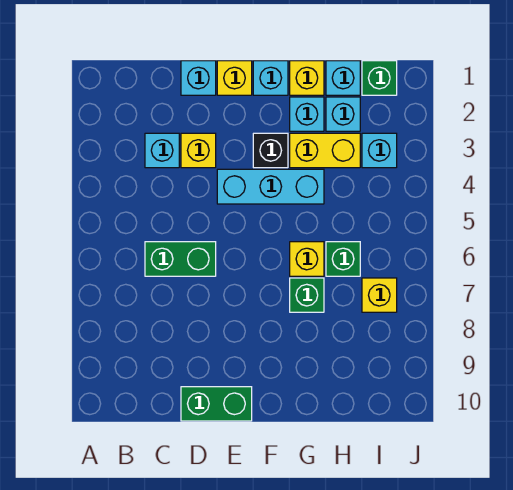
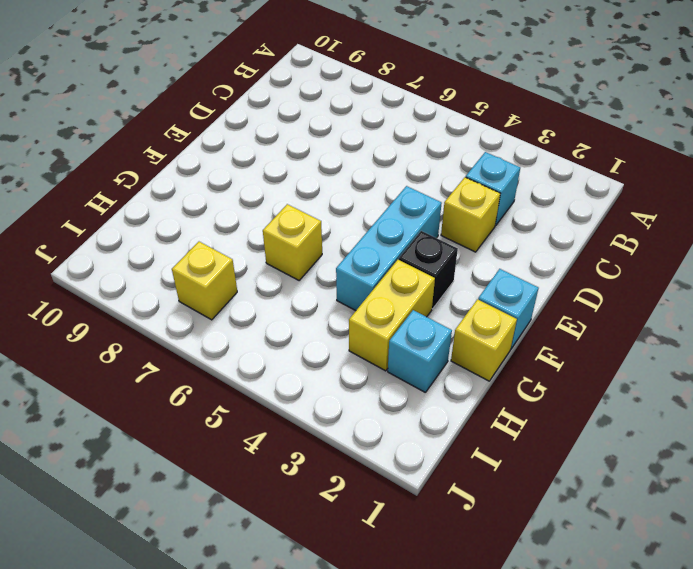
none -> green 1x2 brick [145,242,216,276]
none -> cyan 1x1 brick [181,61,216,95]
none -> green 1x2 brick [181,387,252,421]

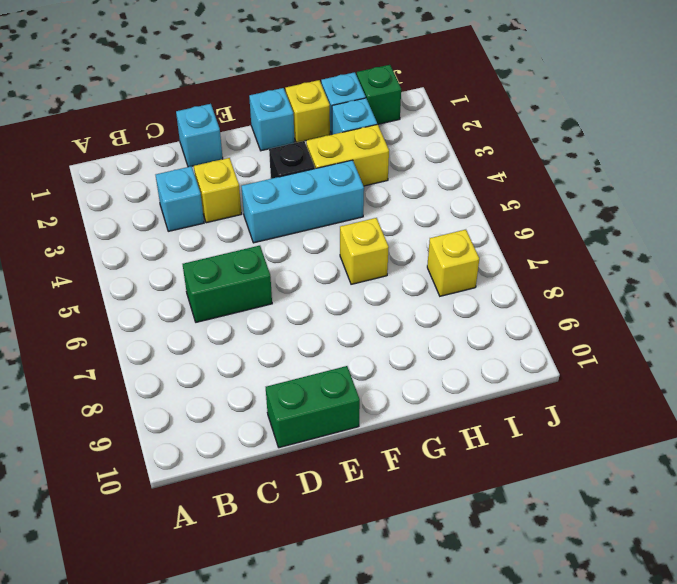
none -> yellow 1x1 brick [217,61,252,95]
none -> cyan 1x1 brick [290,97,324,131]
none -> green 1x1 brick [290,278,324,312]

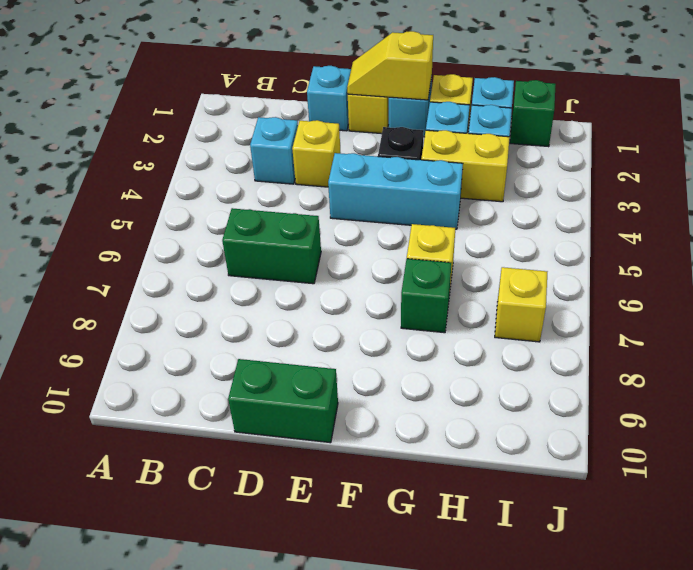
yellow 1x2 slope [347,31,433,100] -> none
none -> green 1x1 brick [326,242,360,276]
none -> cyan 1x1 brick [362,133,397,168]

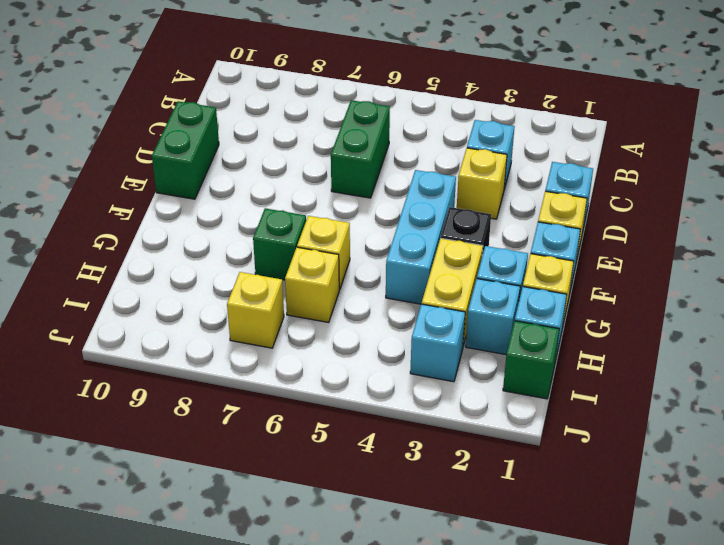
yellow 1x1 brick [285,247,340,323] -> green 1x1 brick [326,242,360,276]

